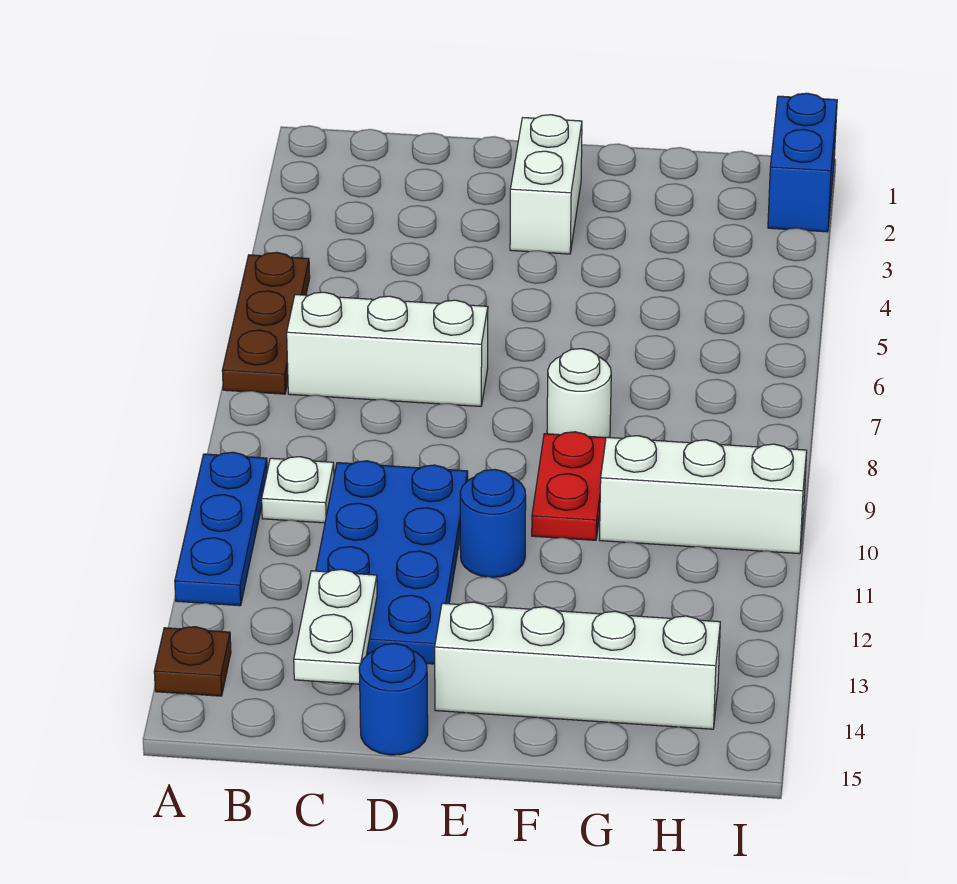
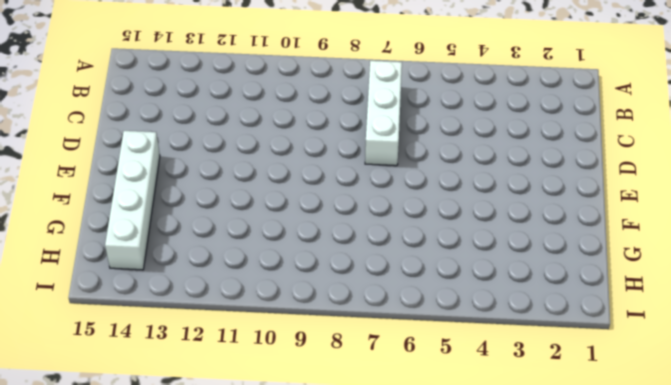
none -> brown 1x3 plate [222,252,310,394]
none -> blue 1x3 plate [175,452,267,606]
none -> brown 1x1 plate [154,627,231,696]

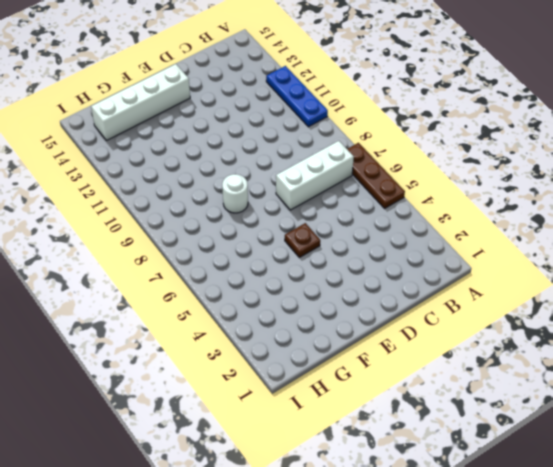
brown 1x1 plate [285,223,320,257] -> brown 1x1 plate moved to [154,627,231,696]
none -> white 1x1 plate [262,457,334,523]
none -> blue 2x4 plate [316,461,468,664]
none -> blue 1x1 round brick [359,643,428,755]

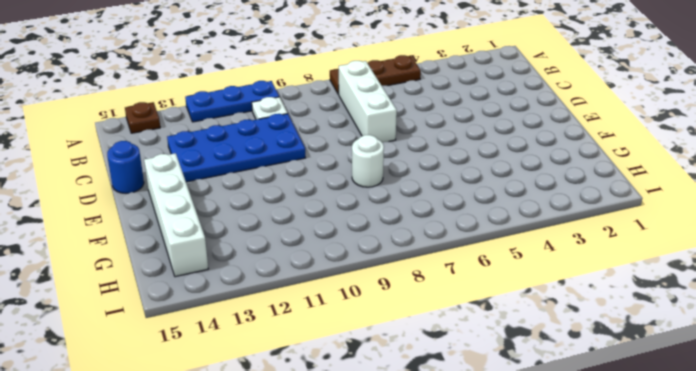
none -> white 1x2 brick [510,115,582,254]
none -> blue 1x1 round brick [460,469,526,577]
none -> red 1x2 plate [532,432,606,540]

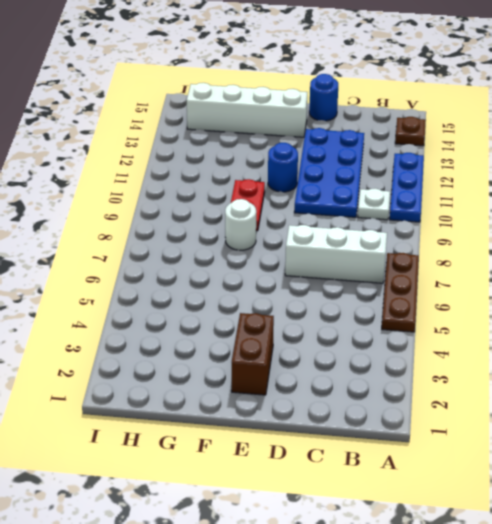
brown 1x2 brick [232,313,274,395] -> white 1x2 brick [510,115,582,254]
none -> white 1x3 brick [599,436,807,554]
none -> blue 1x2 brick [768,93,837,232]
none -> white 1x2 plate [294,569,377,684]

